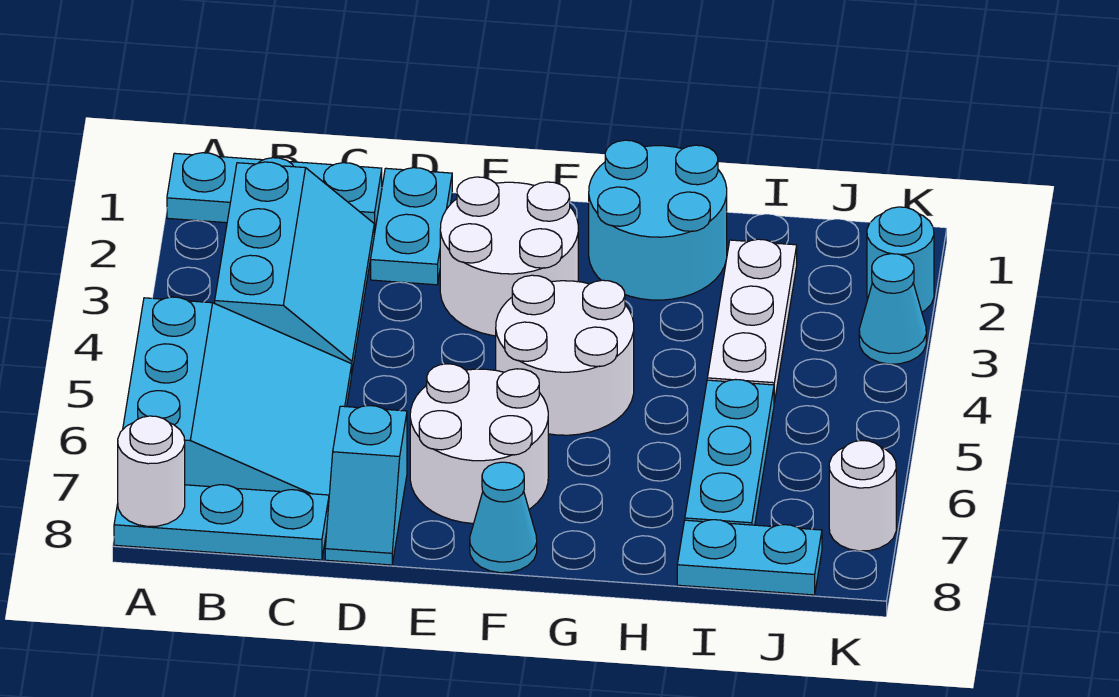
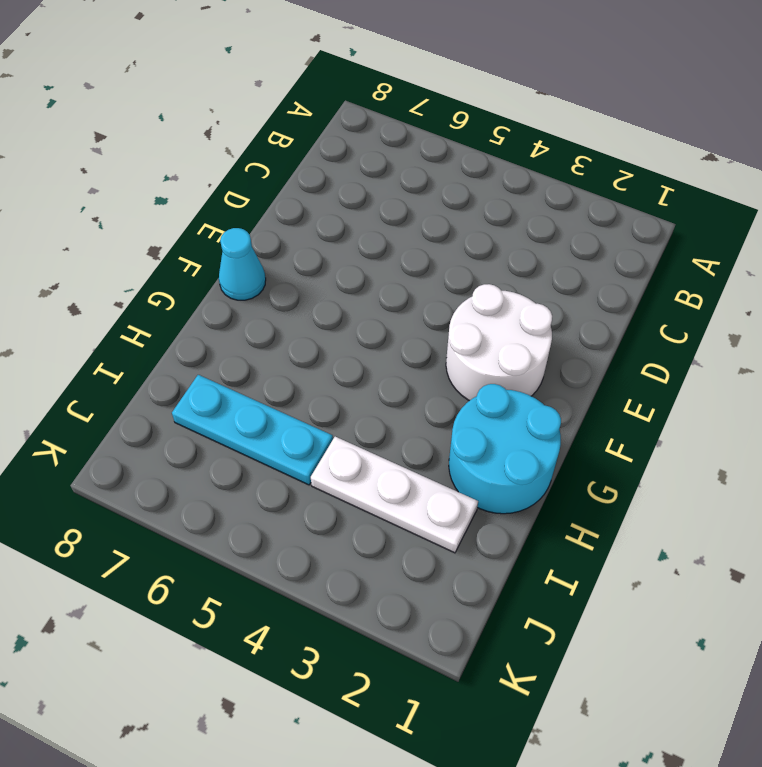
none -> cyan 1x3 plate [167,153,382,233]
none -> cyan 3x3 slope [123,297,352,495]
none -> cyan 1x3 plate [114,485,329,560]

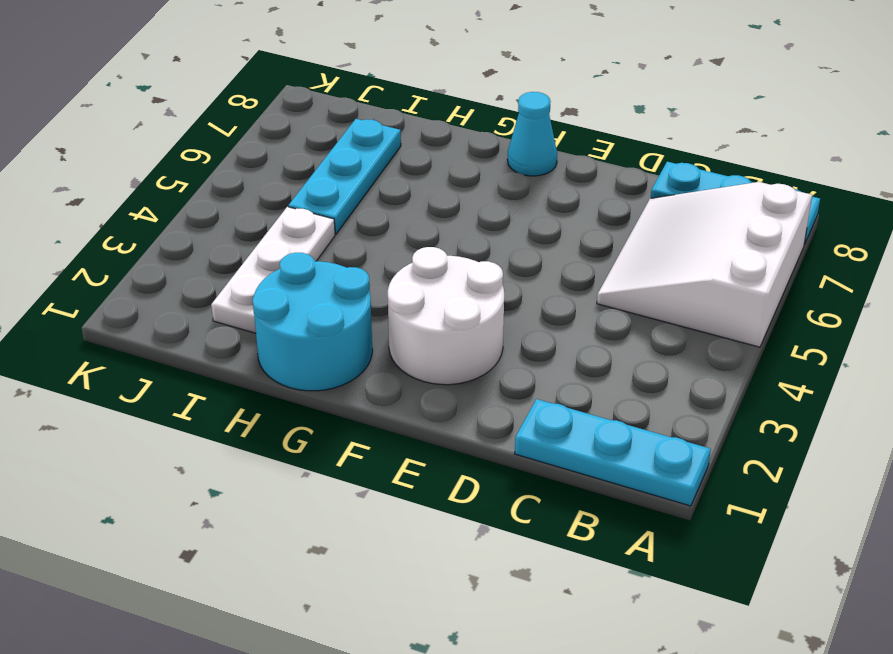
white 3x3 slope [597,182,812,347] -> cyan 3x3 slope [123,297,352,495]
none -> cyan 2x3 slope [215,162,374,371]
none -> cyan 1x2 plate [371,168,452,285]
none -> cyan 1x2 slope [325,406,407,565]

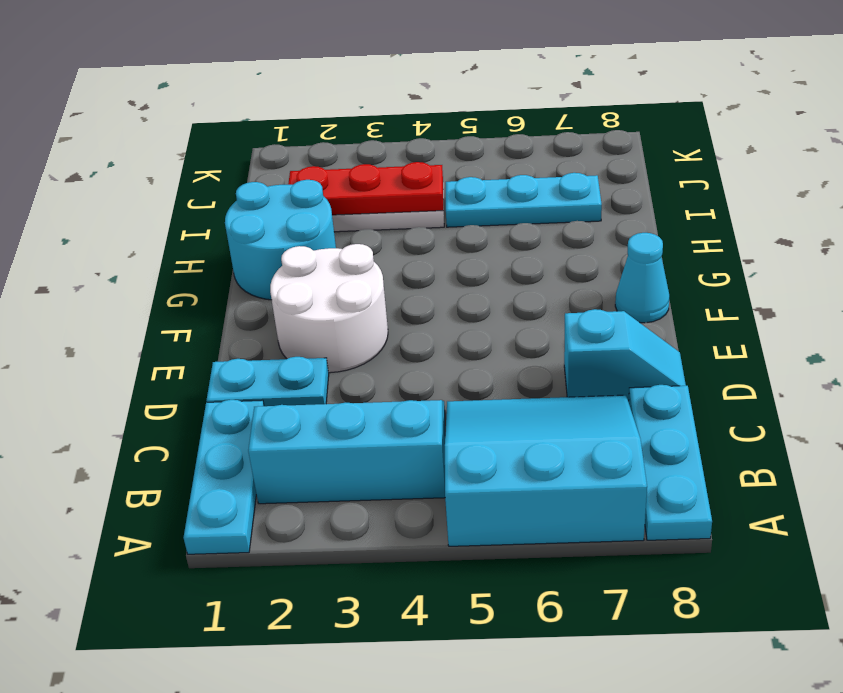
red 1x3 plate [288,162,443,215] -> none
none -> white 2x2 round brick [410,364,548,523]
none -> white 2x2 round brick [496,275,634,435]
none -> cyan 1x2 plate [677,520,822,595]

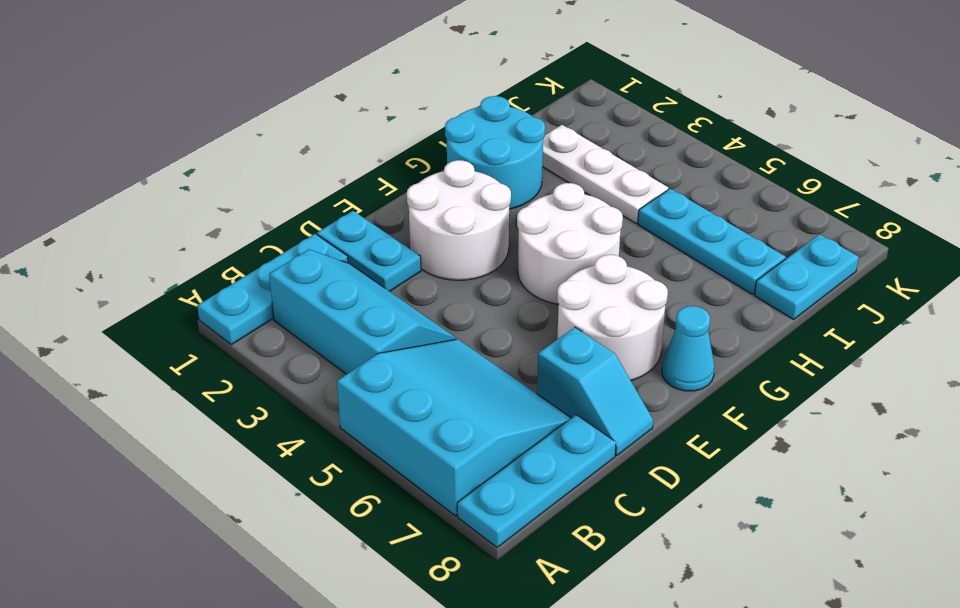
none -> cyan 1x1 round brick [867,207,934,312]
none -> cyan 1x1 cone [859,254,926,364]
none -> white 1x1 round brick [829,440,896,551]

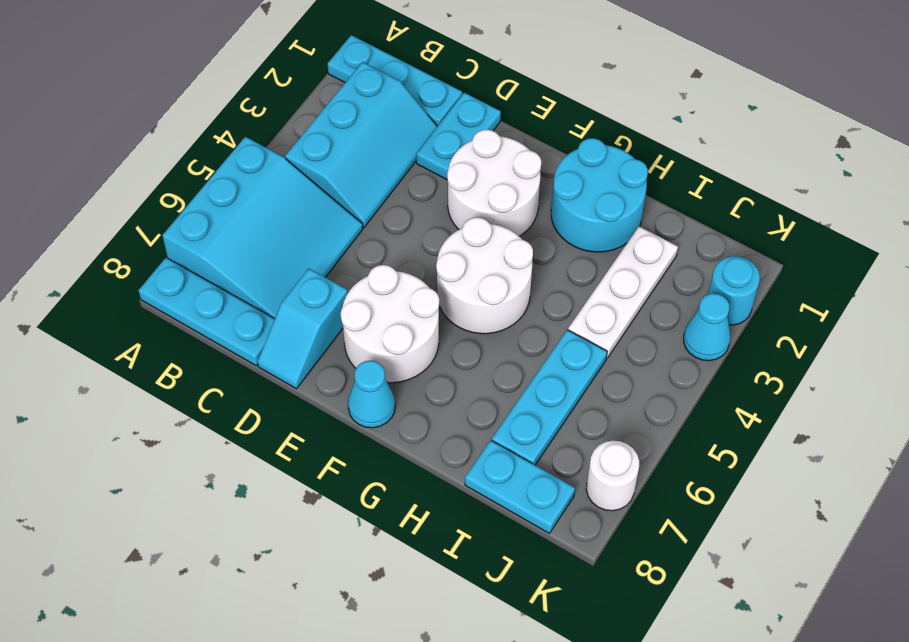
none -> white 1x1 round brick [118,416,185,526]

